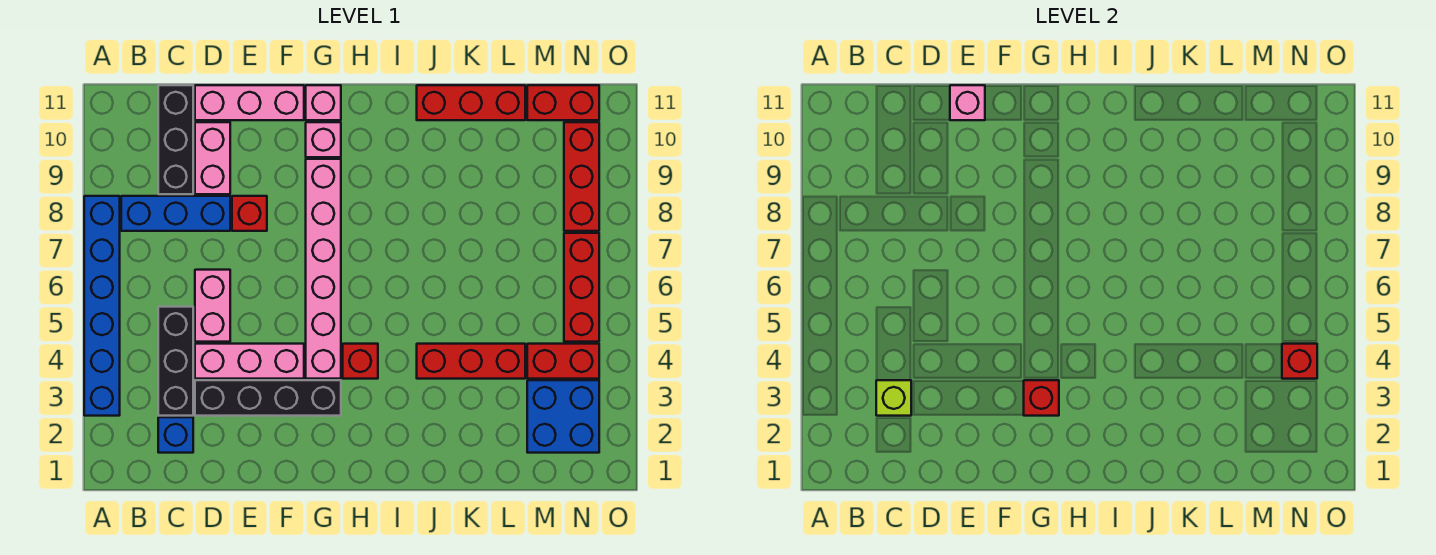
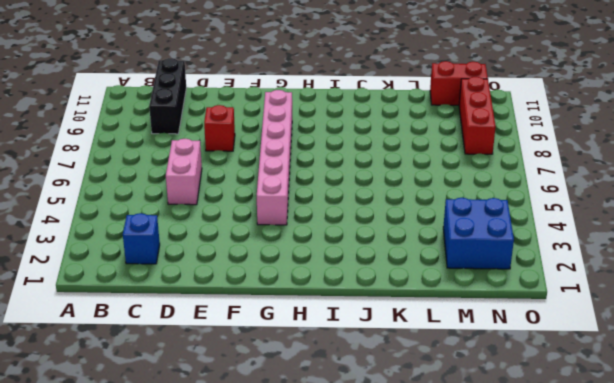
none -> blue 1x6 brick [84,196,120,416]
none -> blue 1x3 brick [121,196,230,231]
none -> black 1x3 brick [158,307,193,416]

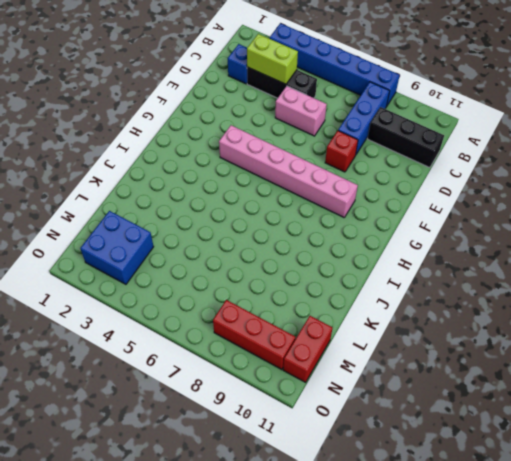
lime 1x2 brick [247,34,298,84] -> lime 1x1 brick [876,380,911,416]
none -> black 1x4 brick [195,380,341,416]
none -> pink 1x3 brick [195,344,304,379]
none -> pink 1x2 brick [195,122,230,194]

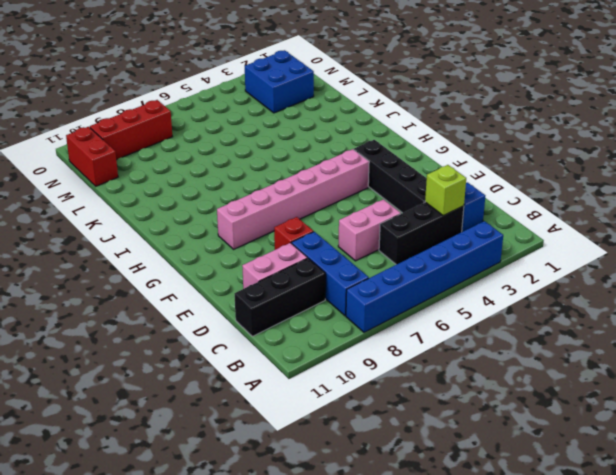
none -> pink 1x3 brick [195,344,304,379]
none -> pink 1x3 brick [195,85,304,120]
none -> pink 1x1 brick [306,122,341,157]

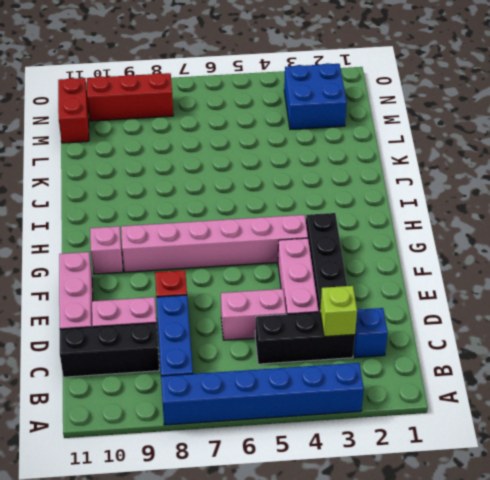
none -> pink 1x1 brick [306,85,341,120]
none -> red 1x1 brick [343,344,378,379]
none -> red 1x3 brick [417,344,525,379]

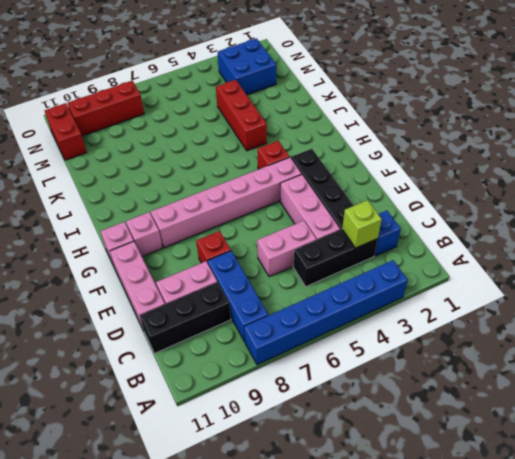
none -> red 1x3 brick [417,85,525,120]
none -> red 1x2 brick [527,344,599,379]
none -> red 1x3 brick [564,233,599,342]

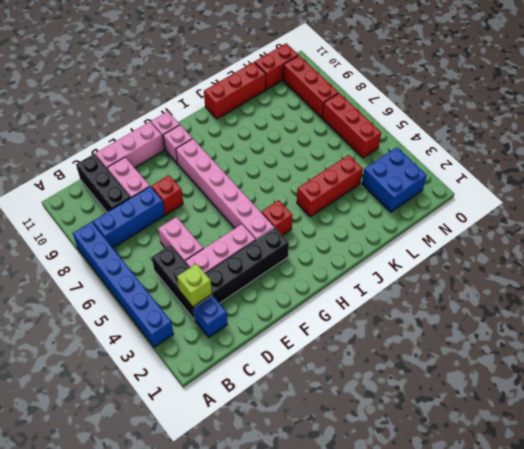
none -> red 1x2 brick [527,344,599,379]
none -> pink 1x1 brick [950,85,985,120]
none -> red 1x1 brick [1024,380,1059,416]

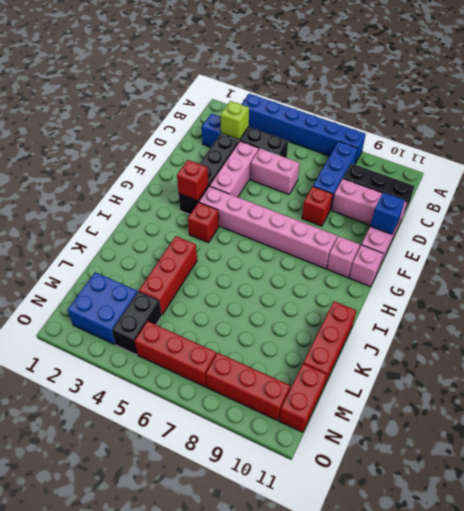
blue 1x1 brick [370,192,405,234] -> pink 1x1 brick [950,85,985,120]
black 1x2 brick [112,291,162,355] -> red 1x2 brick [527,344,599,379]
none -> red 1x1 brick [1282,344,1317,379]

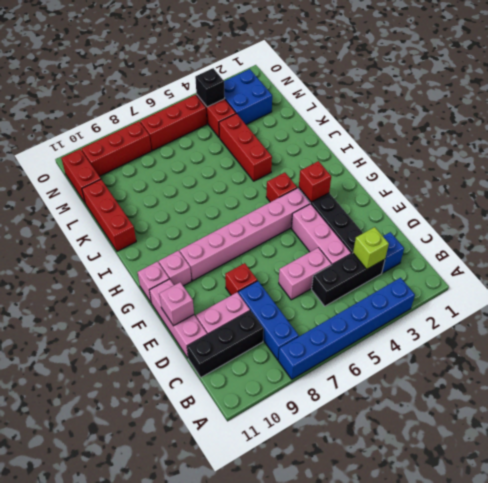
black 1x1 brick [195,68,225,107] -> red 1x1 brick [1282,344,1317,379]

